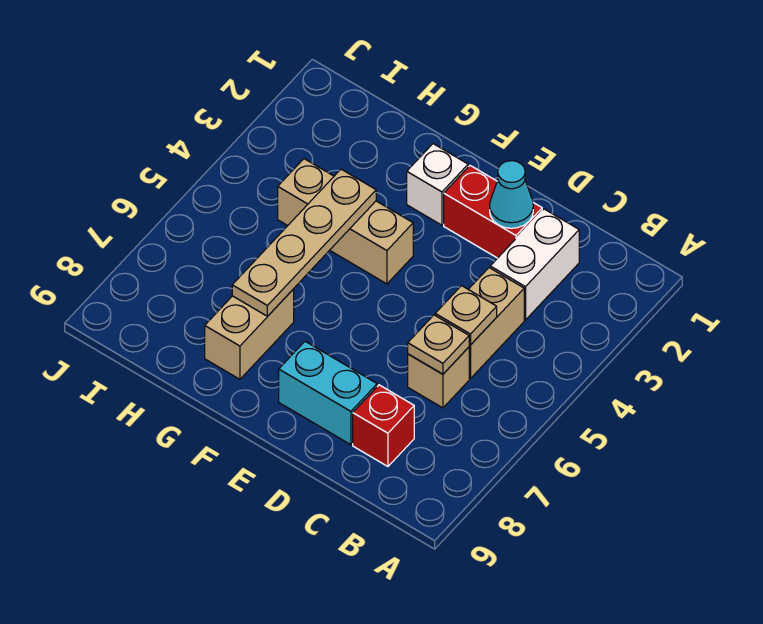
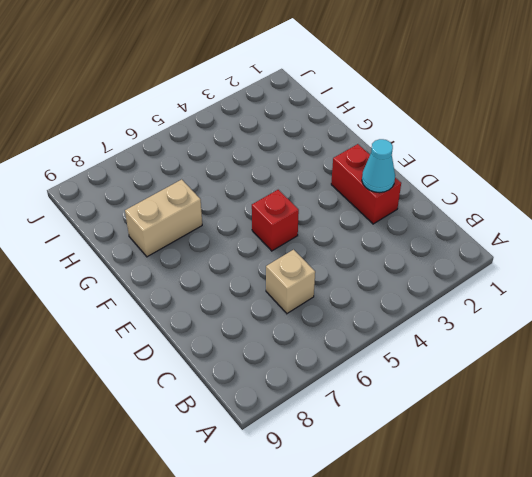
red 1x1 brick [252,190,299,251] -> red 1x1 brick moved to [353,385,414,466]
none -> white 1x2 brick [490,209,579,320]
none -> tan 1x2 brick [468,268,524,379]
none -> cyan 1x2 brick [279,341,377,445]

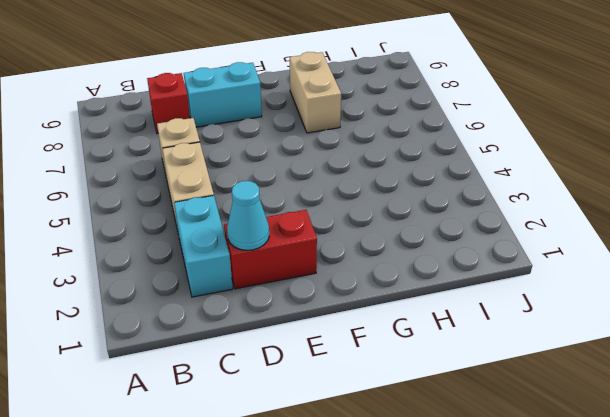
cyan 1x2 brick [174,196,233,297] -> white 1x2 brick [490,209,579,320]
none -> white 1x1 brick [407,144,468,225]
none -> tan 1x3 brick [278,159,413,284]
none -> tan 1x1 plate [435,286,497,345]

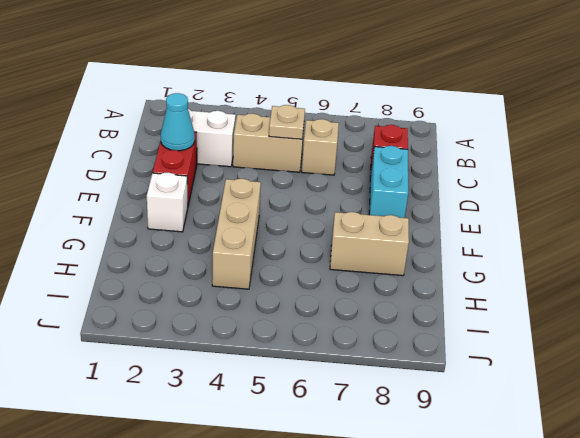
none -> tan 1x1 plate [408,315,469,374]
none -> tan 1x4 plate [232,169,376,316]

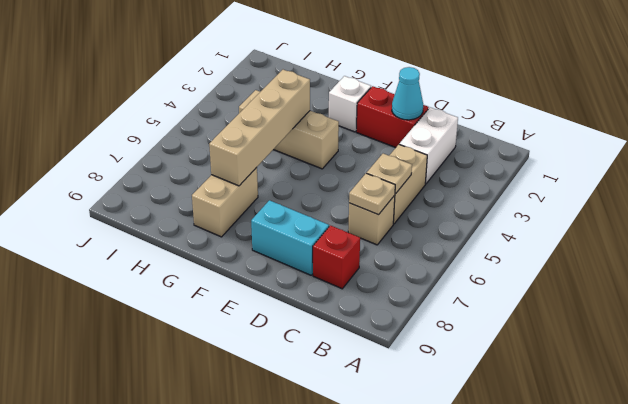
tan 1x4 brick [209,70,310,186] -> tan 1x4 plate [232,169,376,316]

